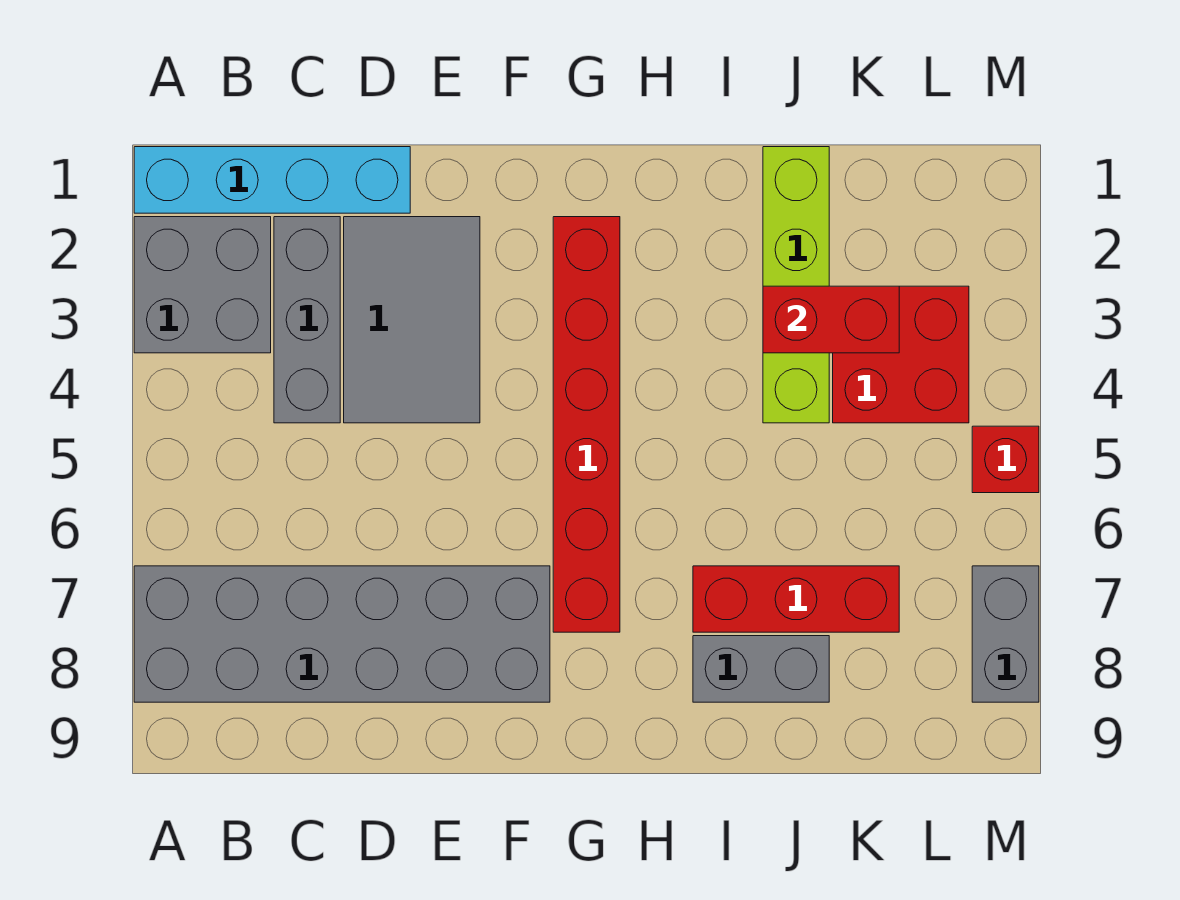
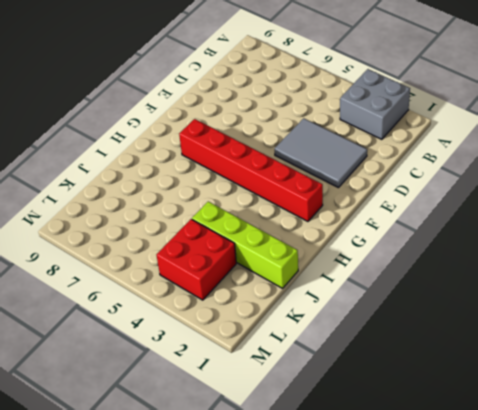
none -> cyan 1x4 brick [134,147,410,213]
none -> grey 2x6 brick [134,566,550,702]
none -> grey 1x3 brick [274,217,340,423]

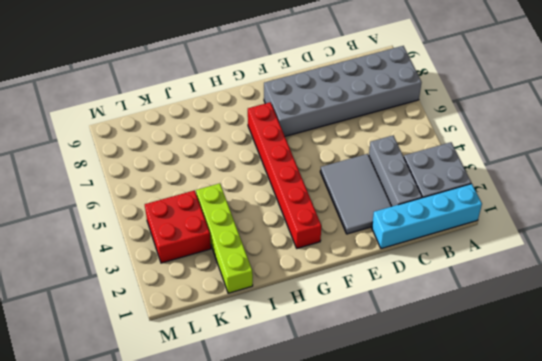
none -> red 1x3 brick [693,566,899,632]
none -> grey 1x2 brick [693,636,829,702]
none -> red 1x1 brick [972,426,1039,493]

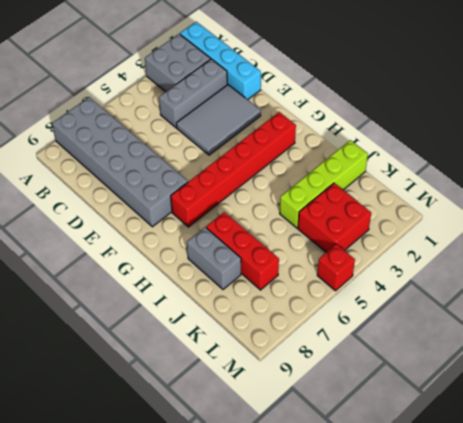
none -> grey 1x2 brick [972,566,1039,702]
none -> red 1x2 brick [763,286,899,353]

